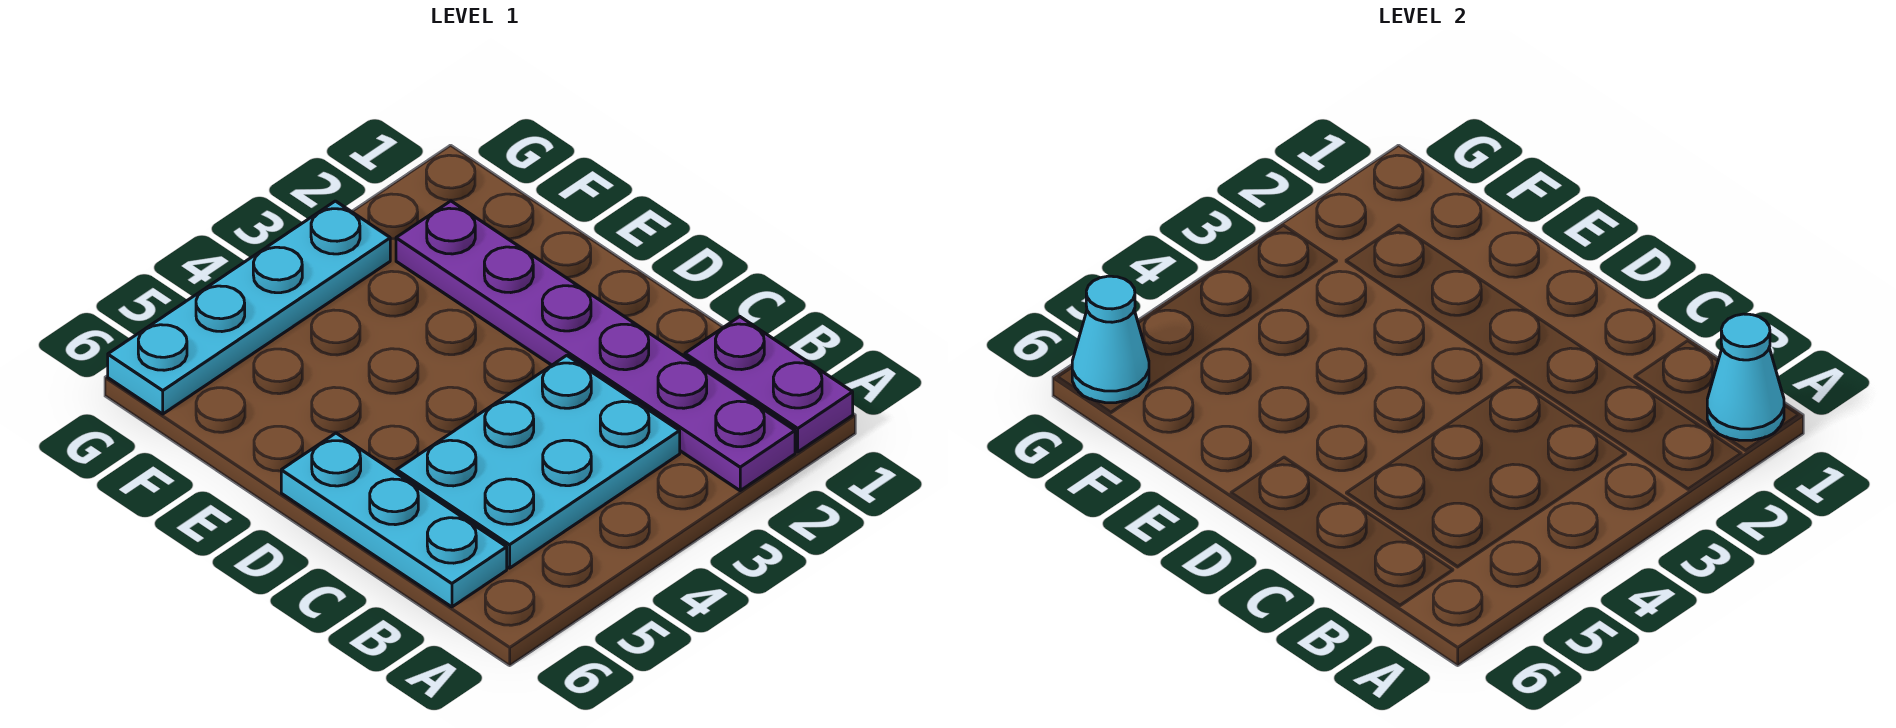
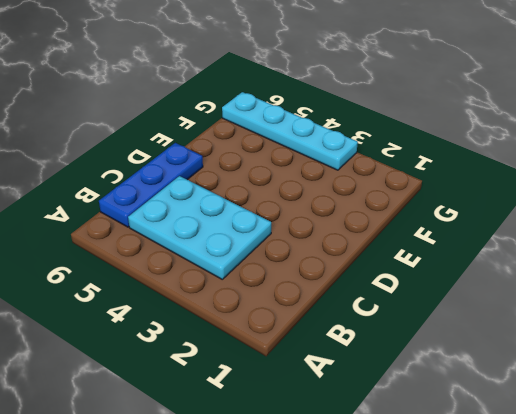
blue 1x3 plate [99,143,203,227] -> cyan 1x3 plate [281,433,507,607]
none -> purple 1x2 plate [685,317,853,452]
none -> purple 1x6 plate [396,201,795,491]

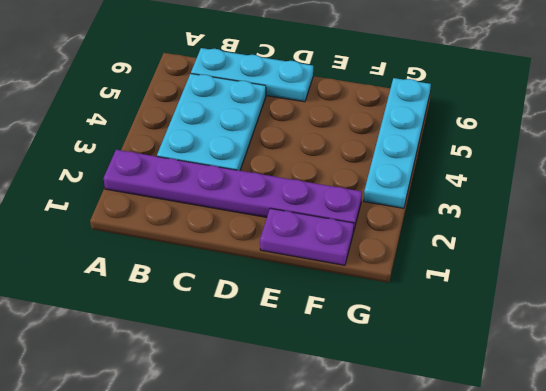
purple 1x2 plate [260,208,354,265] -> purple 1x2 plate moved to [685,317,853,452]
none -> cyan 1x1 cone [1707,314,1784,440]
none -> cyan 1x1 cone [1072,276,1149,403]

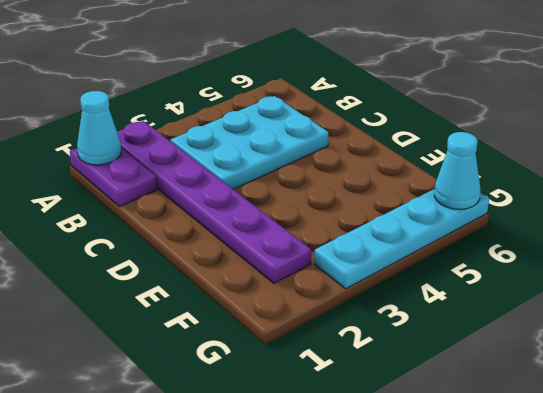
none -> cyan 1x3 plate [281,433,507,607]

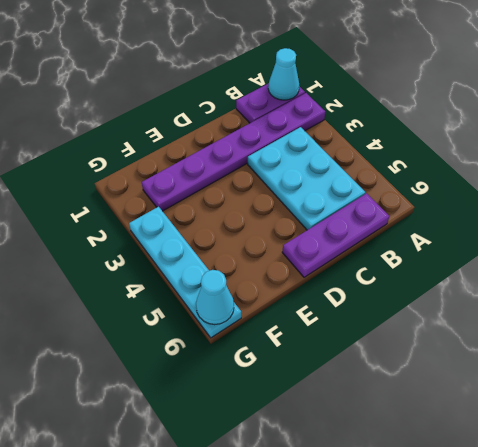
purple 1x3 plate [282,193,389,277] -> cyan 1x3 plate [281,433,507,607]

